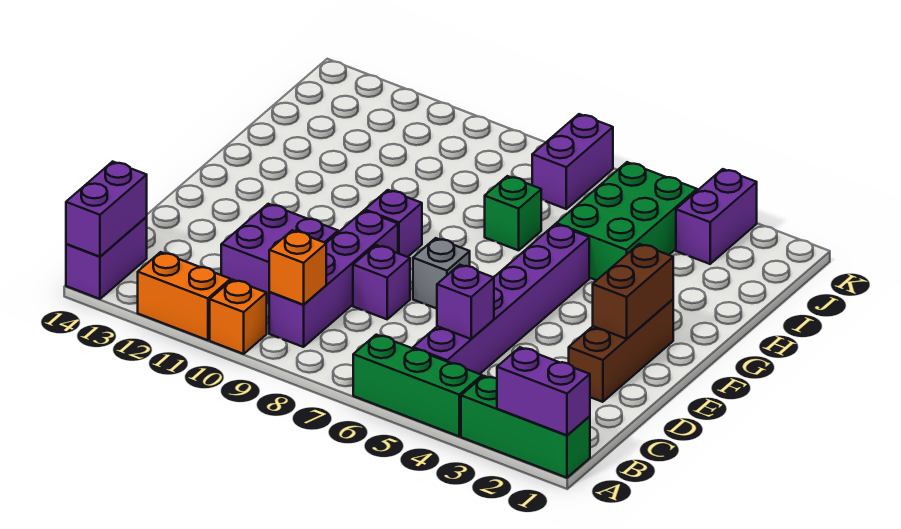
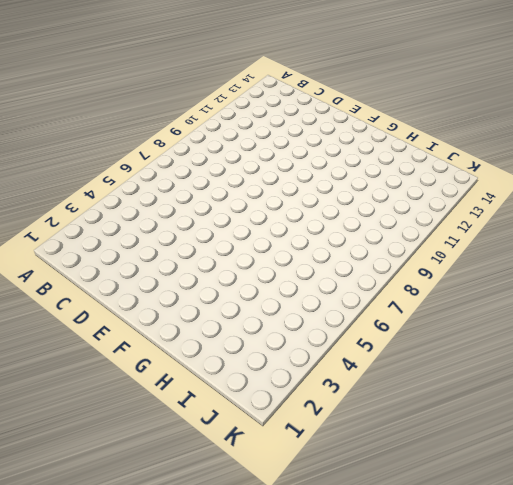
none -> green 1x3 brick [461,376,590,478]
none -> green 1x3 brick [353,335,482,436]
none -> orange 1x1 brick [210,280,267,354]

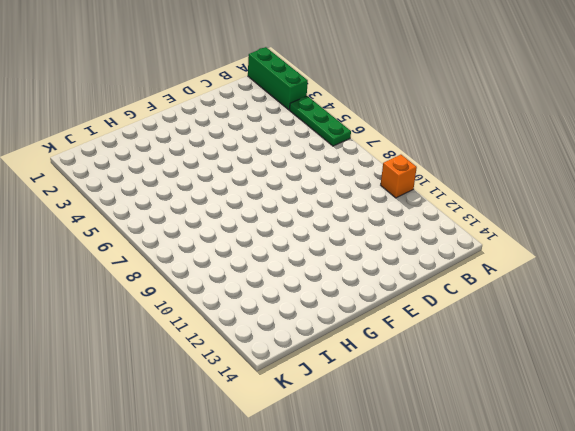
green 1x3 plate [290,96,351,146] -> green 1x3 brick [353,335,482,436]
none -> orange 1x2 brick [138,252,231,340]
none -> purple 1x2 brick [66,217,147,299]
none -> purple 1x6 brick [413,224,589,374]

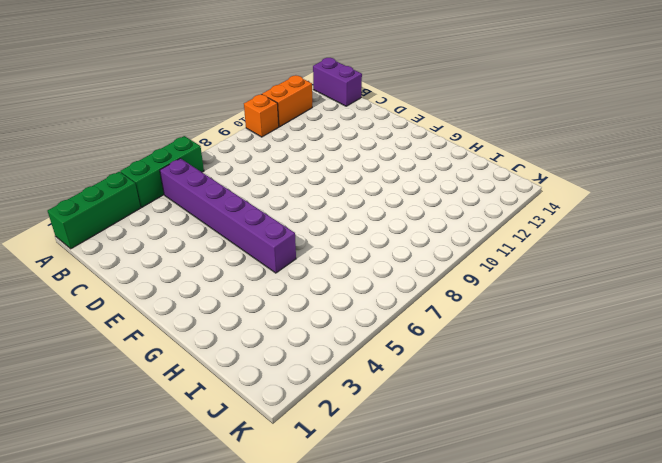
none -> purple 1x4 brick [269,211,398,347]
none -> purple 2x2 brick [221,204,338,304]
none -> brown 1x3 brick [569,299,673,402]

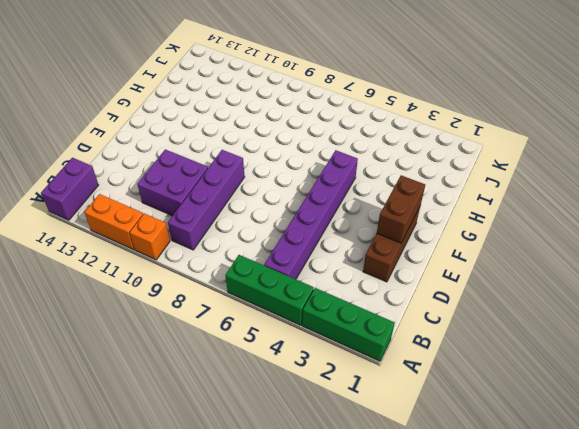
none -> purple 1x1 brick [353,245,410,319]
none -> grey 1x1 brick [413,238,470,309]
none -> purple 1x1 brick [365,190,422,257]

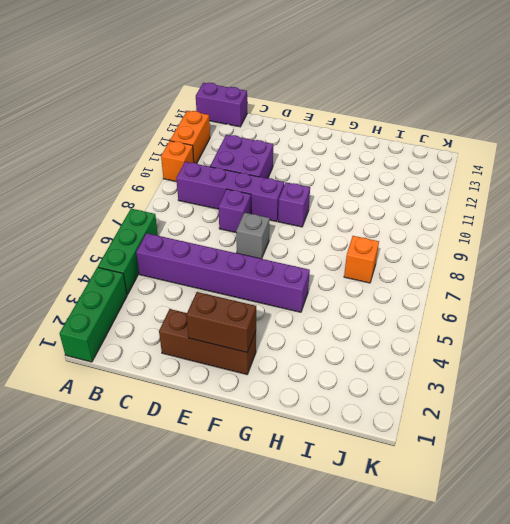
orange 1x1 brick [344,236,379,283] -> orange 1x1 brick moved to [269,230,326,305]
none -> green 2x3 brick [556,162,697,280]
none -> green 1x1 brick [485,176,541,250]
none -> purple 1x2 brick [676,169,757,264]

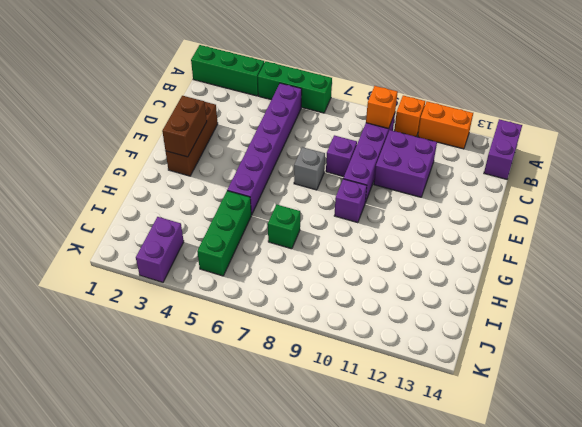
green 1x3 brick [197,191,251,276] -> green 2x3 brick [556,162,697,280]
none -> purple 1x2 brick [532,114,613,209]
none -> purple 1x2 brick [497,347,590,435]
none -> purple 1x2 brick [66,162,147,257]

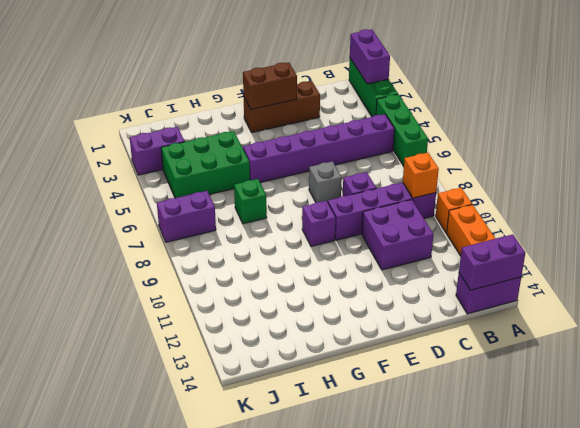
none -> purple 1x1 brick [437,265,494,339]

